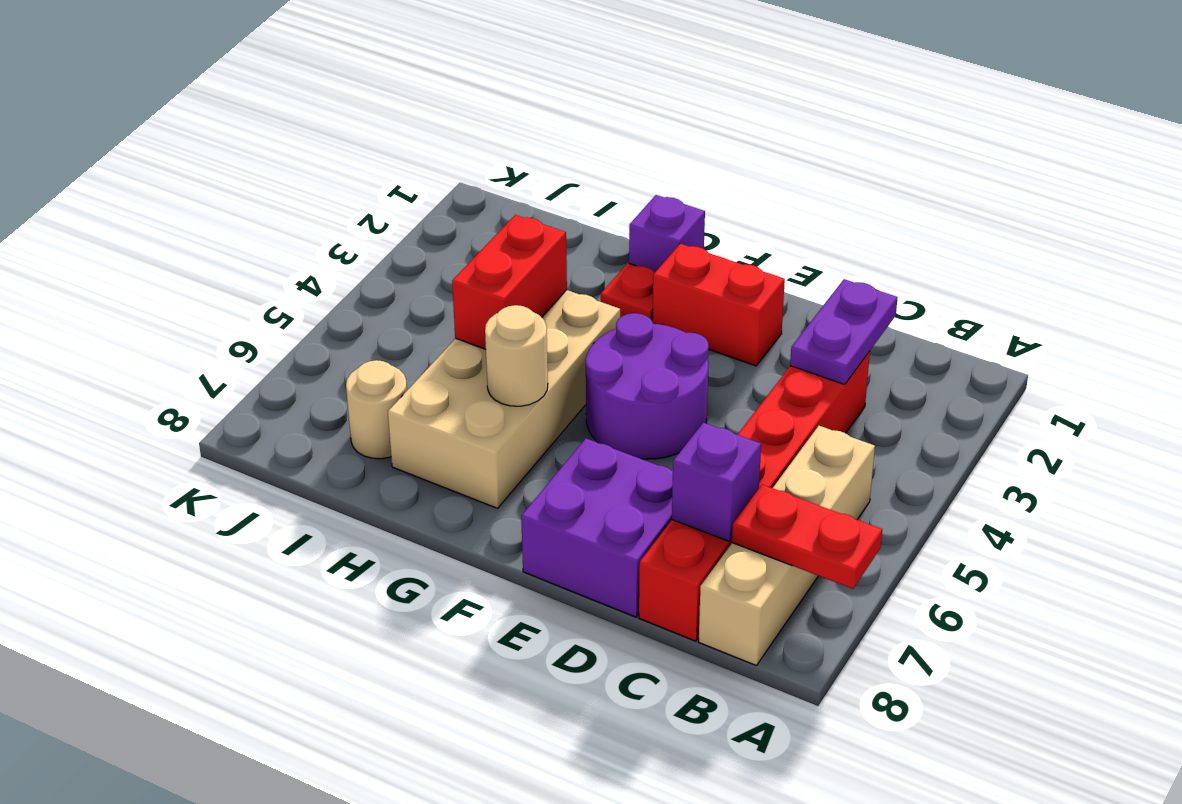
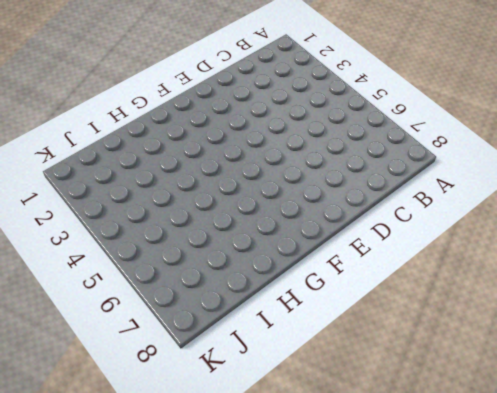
none -> tan 1x4 brick [699,426,875,666]
none -> red 1x6 brick [639,351,870,641]
none -> purple 2x2 brick [521,438,673,617]

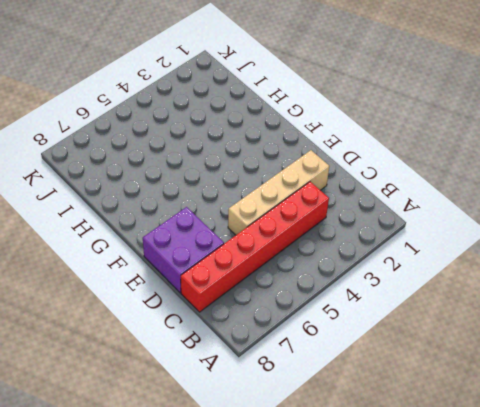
tan 1x4 brick [228,150,329,235] -> tan 1x4 brick moved to [699,426,875,666]
none -> red 1x2 brick [653,244,785,366]
none -> purple 2x2 round brick [585,313,709,459]
none -> purple 1x1 brick [629,195,705,272]

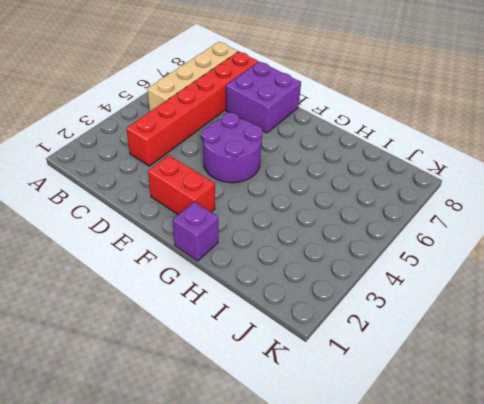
none -> red 1x1 plate [601,263,655,322]
none -> tan 2x4 brick [388,290,620,508]
none -> tan 1x1 round brick [346,360,407,459]

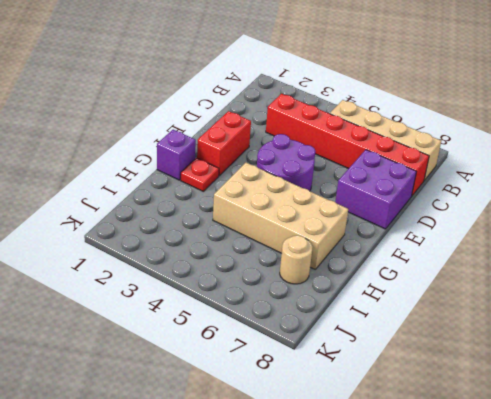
none -> red 1x2 plate [732,485,882,589]
none -> purple 1x2 plate [790,279,898,385]
none -> purple 1x1 brick [672,423,761,541]

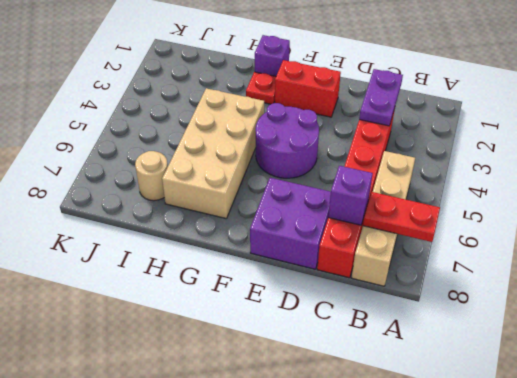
none -> tan 1x1 round brick [485,305,548,406]
none -> red 1x2 brick [452,215,567,349]

